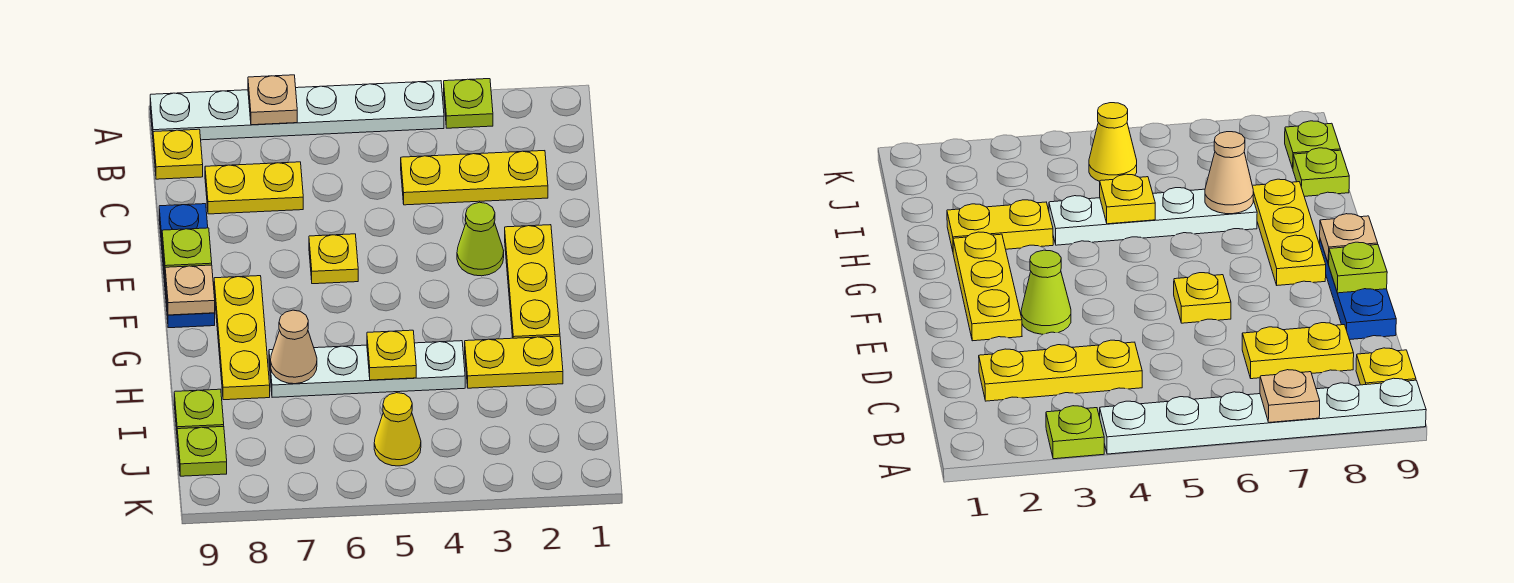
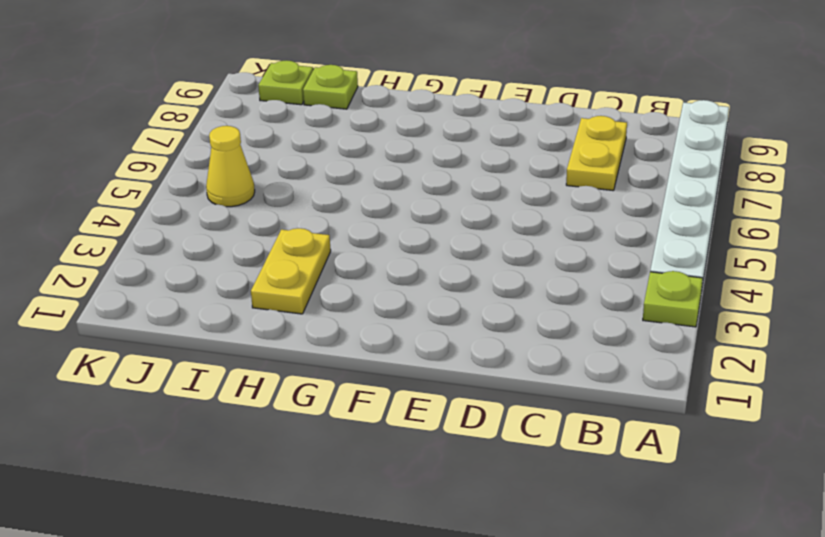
none -> yellow 1x1 plate [153,129,203,179]
none -> yellow 1x3 plate [401,151,548,205]
none -> blue 1x3 plate [159,204,215,328]

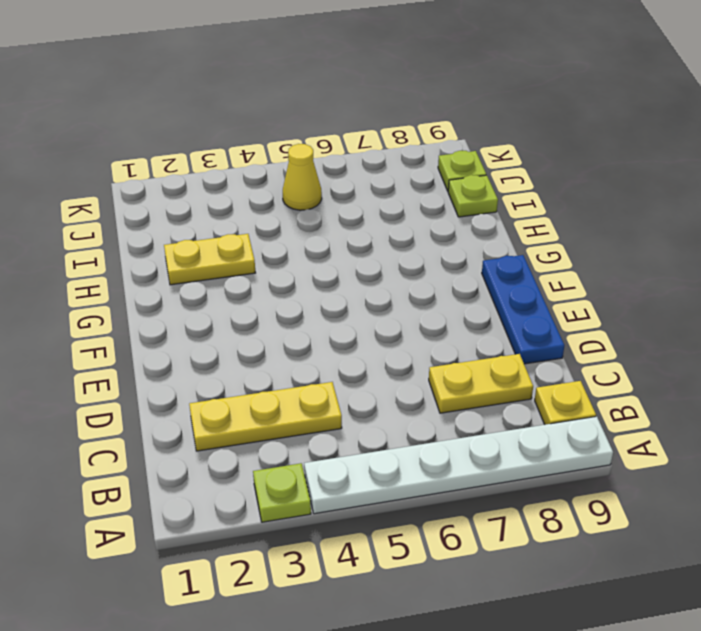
none -> yellow 1x3 plate [505,225,560,338]
none -> lime 1x1 cone [457,202,504,276]
none -> yellow 1x1 plate [309,234,358,284]

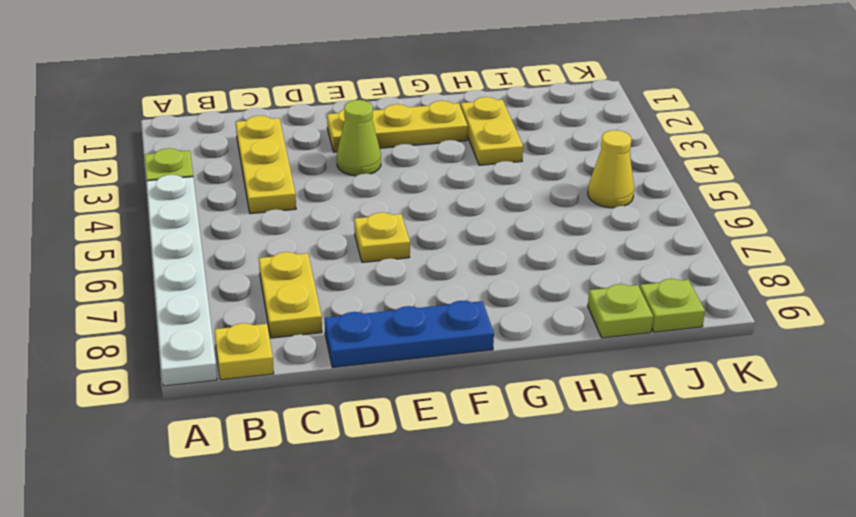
none -> yellow 1x3 plate [214,276,270,400]
none -> white 1x4 plate [269,341,465,397]
none -> tan 1x1 plate [248,75,297,125]

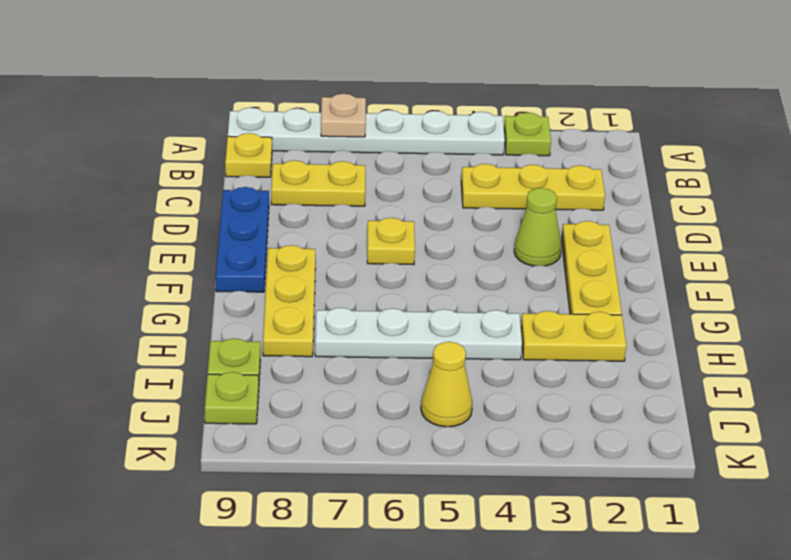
none -> lime 1x1 plate [162,228,212,270]
none -> tan 1x1 plate [165,265,215,315]
none -> yellow 1x1 plate [367,330,416,380]

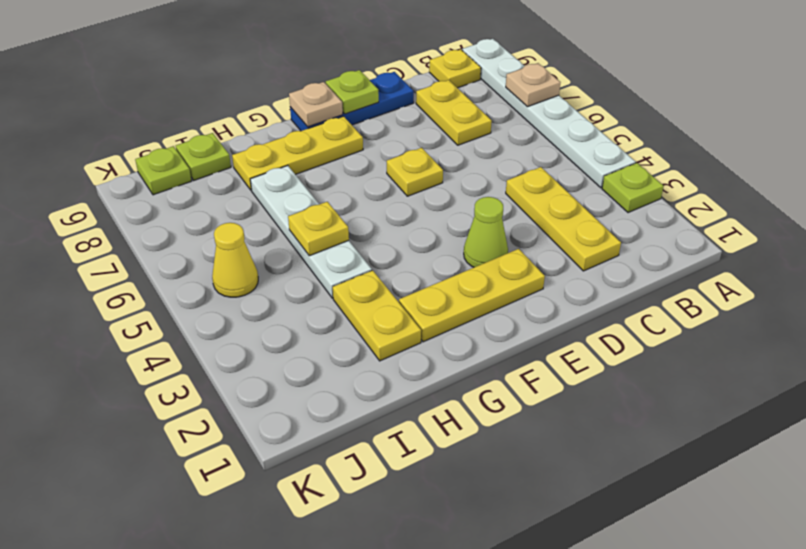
none -> tan 1x1 cone [271,310,317,384]

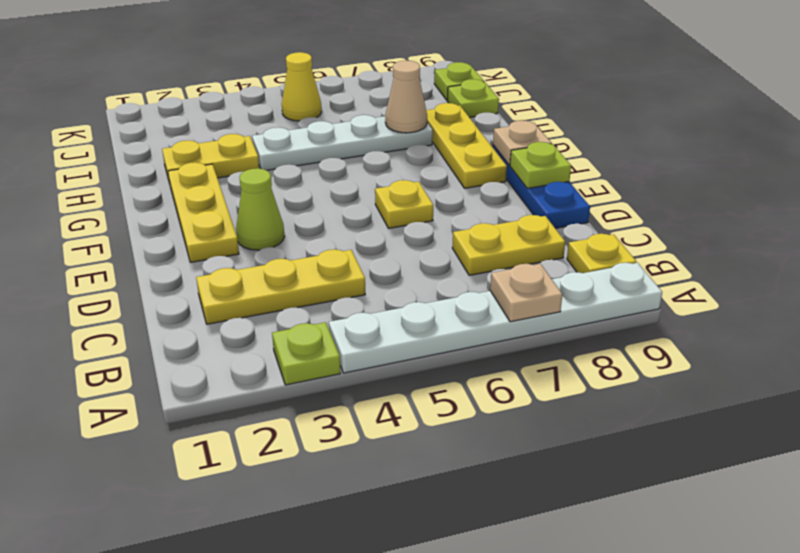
none -> yellow 1x1 plate [367,330,416,380]

